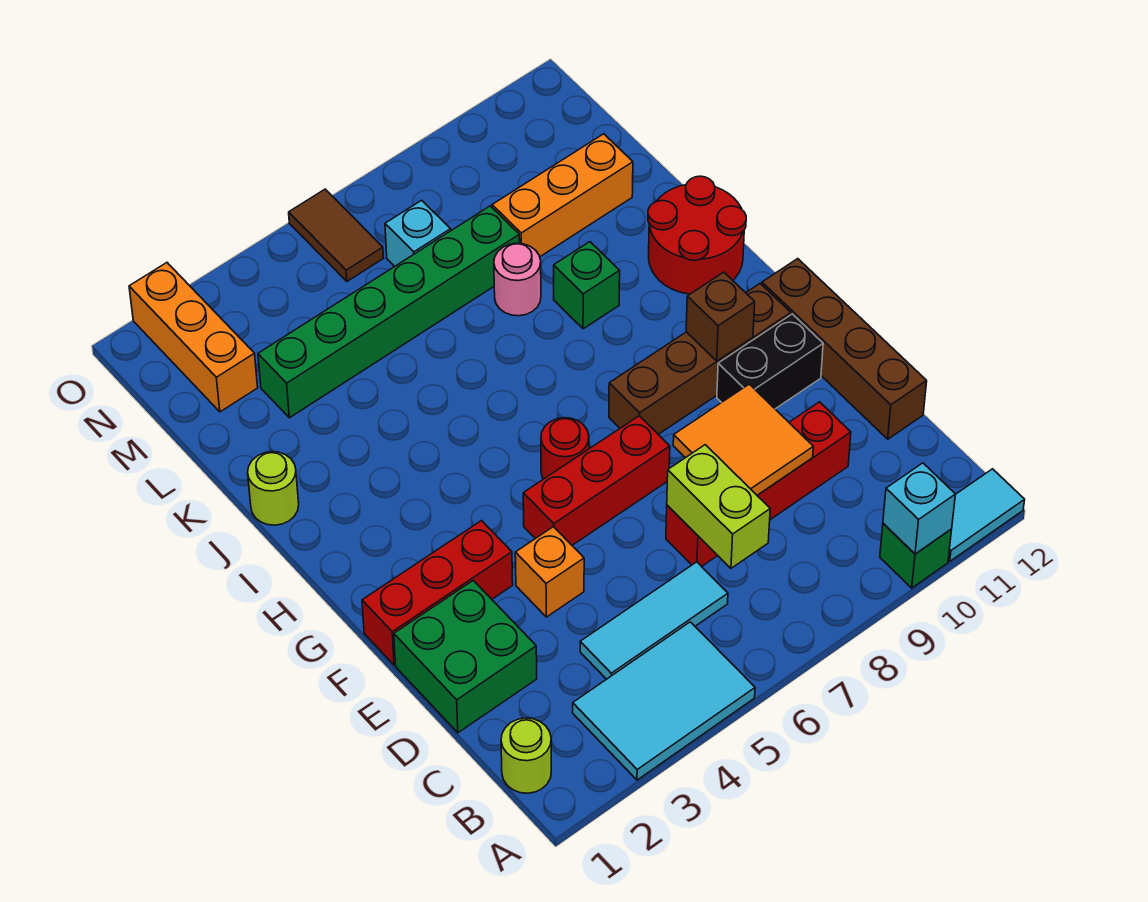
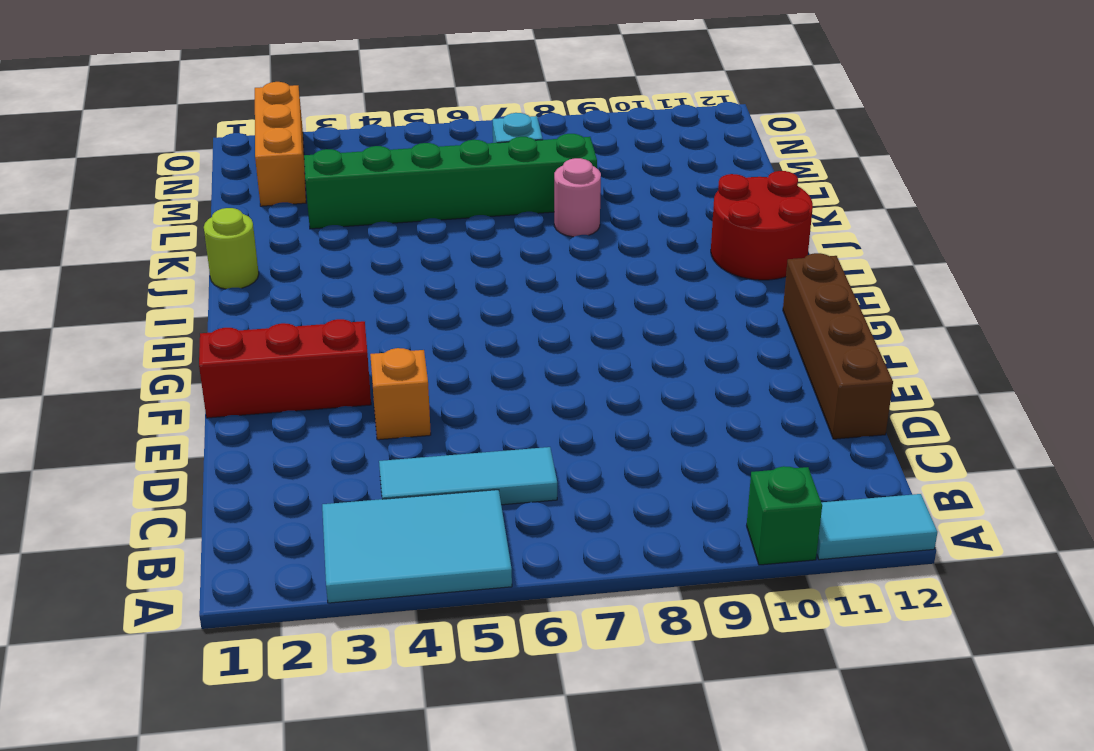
none -> lime 1x1 round brick [501,718,551,793]
none -> green 2x2 brick [394,581,537,733]
none -> red 1x4 brick [666,402,851,567]

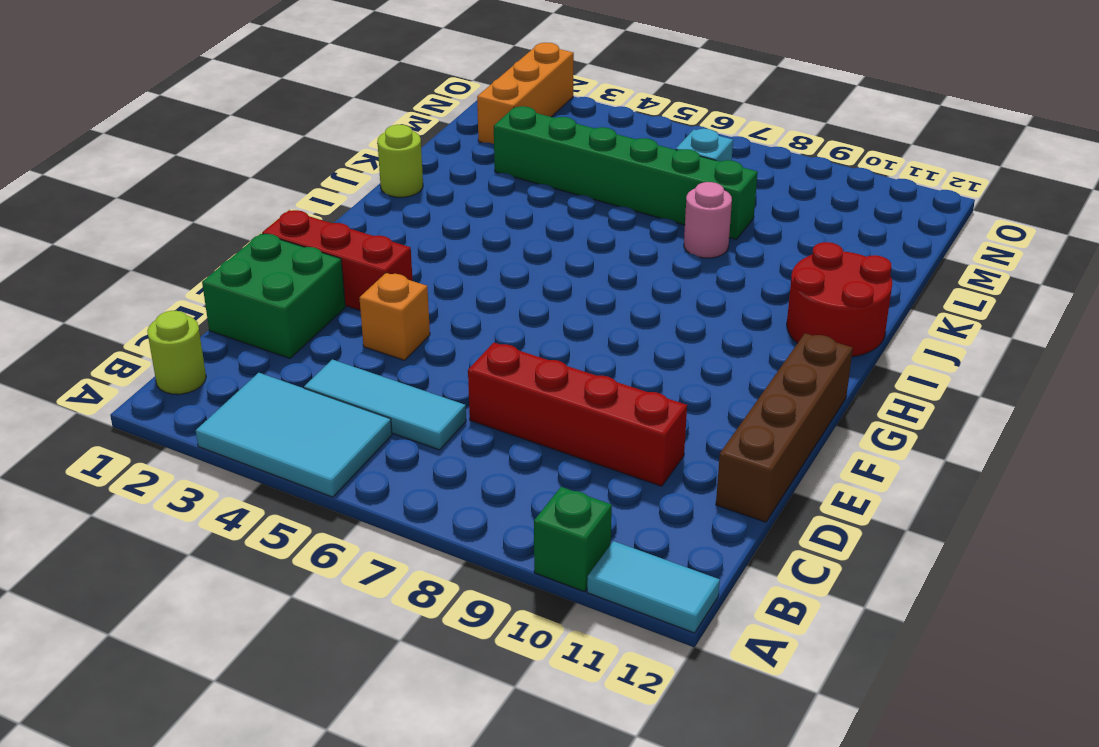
none -> red 1x3 brick [523,416,670,545]
none -> black 1x2 brick [717,314,823,409]
none -> red 1x1 round brick [541,418,589,479]

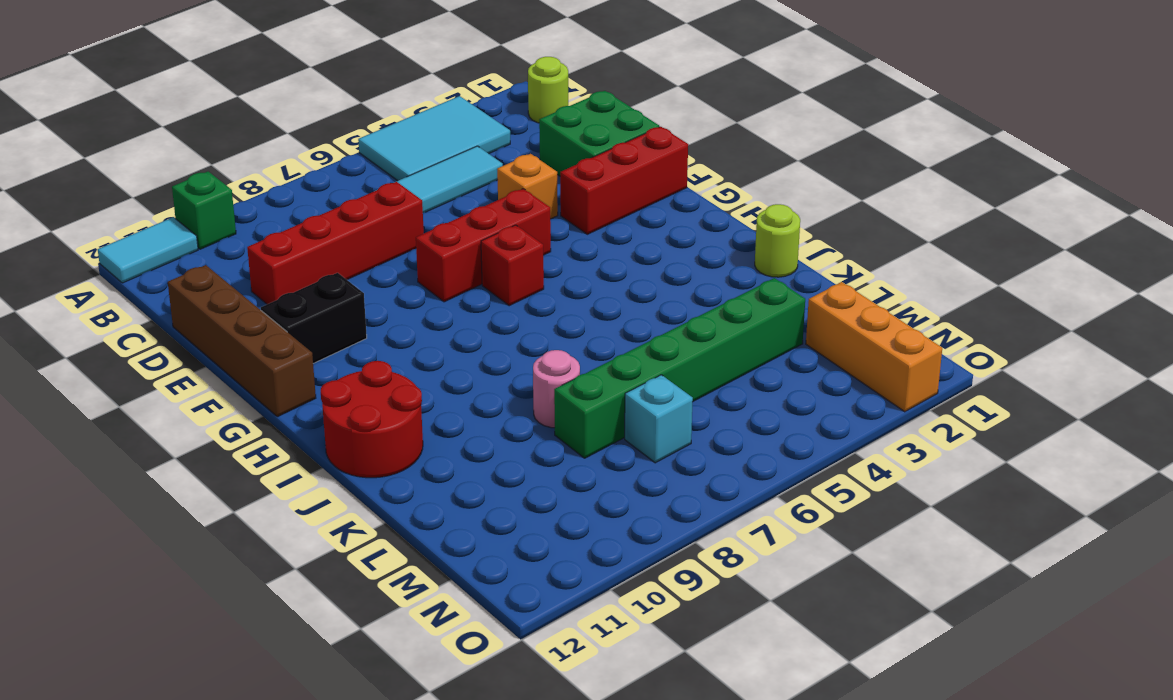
red 1x1 brick [481,225,544,306] -> red 1x1 round brick [541,418,589,479]
none -> brown 1x4 brick [609,283,791,434]
none -> green 1x1 brick [554,242,620,329]
none -> orange 1x3 brick [492,134,633,257]

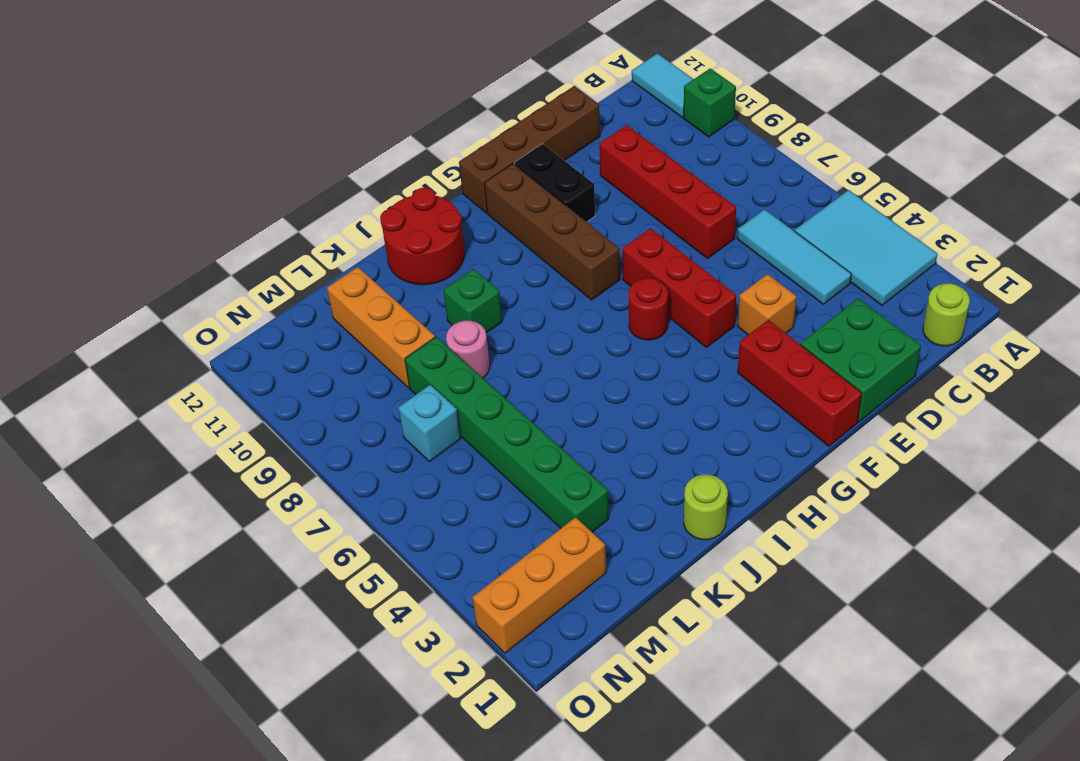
none -> brown 1x2 tile [289,189,383,281]
none -> cyan 1x1 brick [883,463,955,554]
none -> lime 1x2 brick [667,445,770,568]

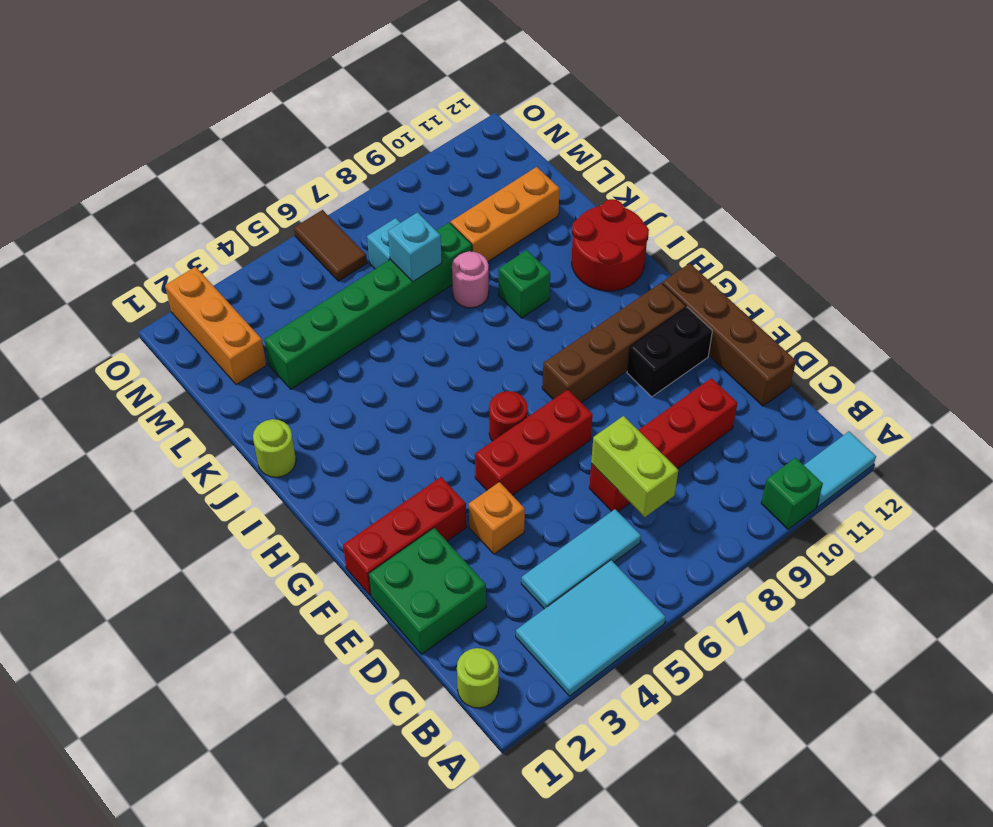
cyan 1x1 brick [388,212,442,282] -> cyan 1x1 brick moved to [883,463,955,554]
none -> orange 2x2 tile [673,384,813,495]
none -> brown 1x1 brick [686,272,755,361]

